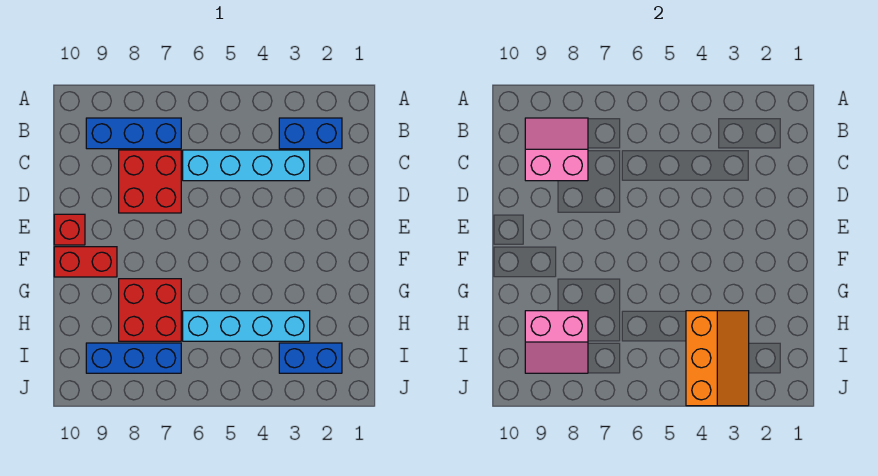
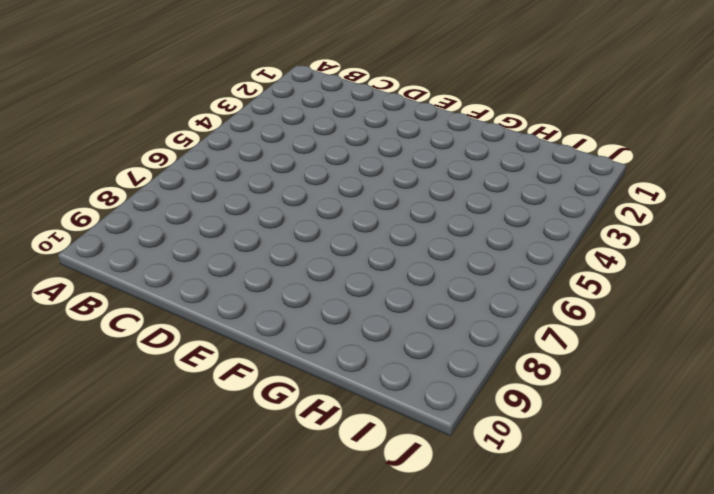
none -> blue 1x2 brick [279,118,342,149]
none -> blue 1x3 brick [86,118,181,149]
none -> cyan 1x4 brick [183,150,310,181]

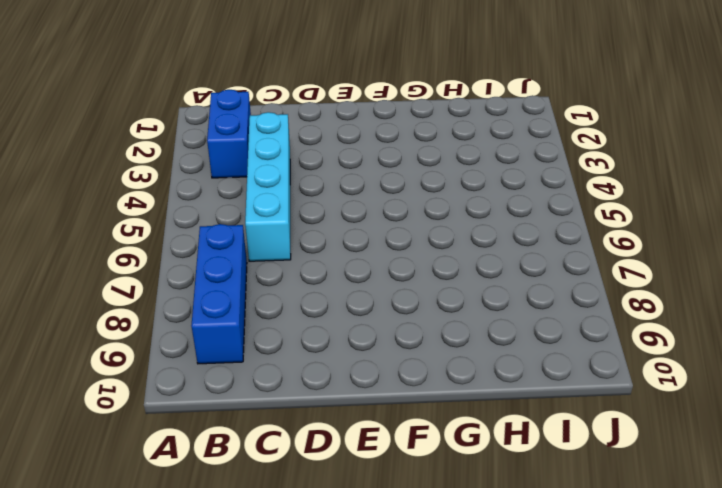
none -> red 2x2 brick [119,150,181,213]
none -> red 1x1 brick [54,214,85,245]
none -> red 1x2 brick [54,247,117,277]

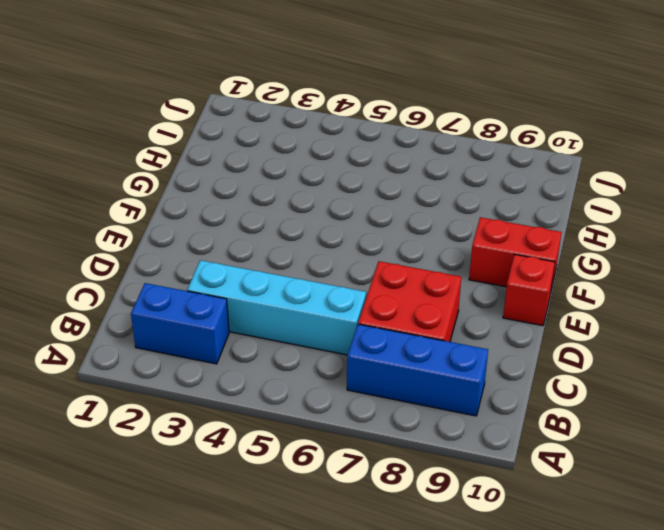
none -> red 2x2 brick [119,279,181,341]
none -> cyan 1x4 brick [183,311,310,341]
none -> blue 1x2 brick [279,343,342,373]

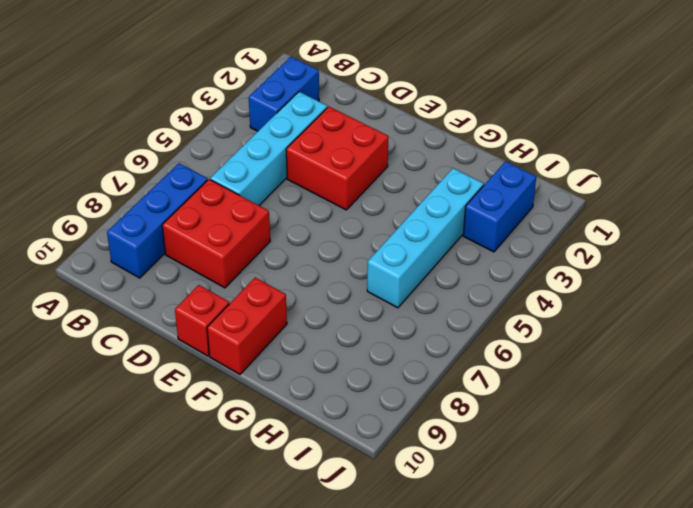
red 2x2 brick [286,107,388,210] -> red 2x2 brick moved to [119,279,181,341]
none -> blue 1x3 brick [86,343,181,373]
none -> pink 2x2 slope [525,118,588,181]
none -> orange 2x3 slope [686,311,749,406]

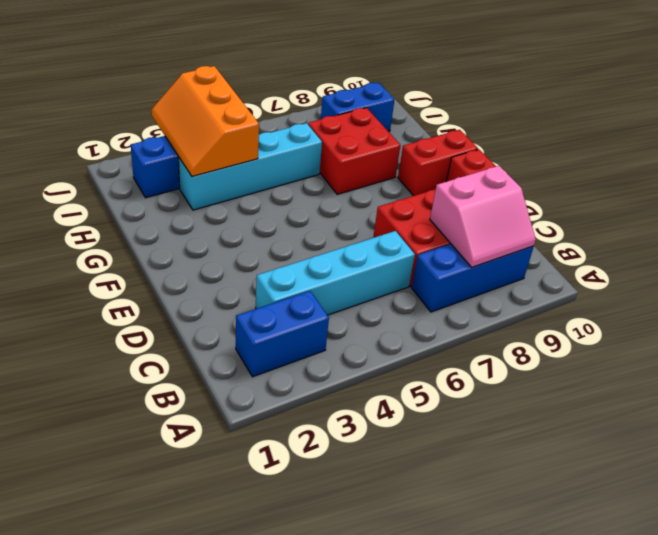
blue 1x2 brick [321,83,395,132] -> blue 1x3 brick [86,343,181,373]
none -> pink 2x2 slope [525,311,588,373]

